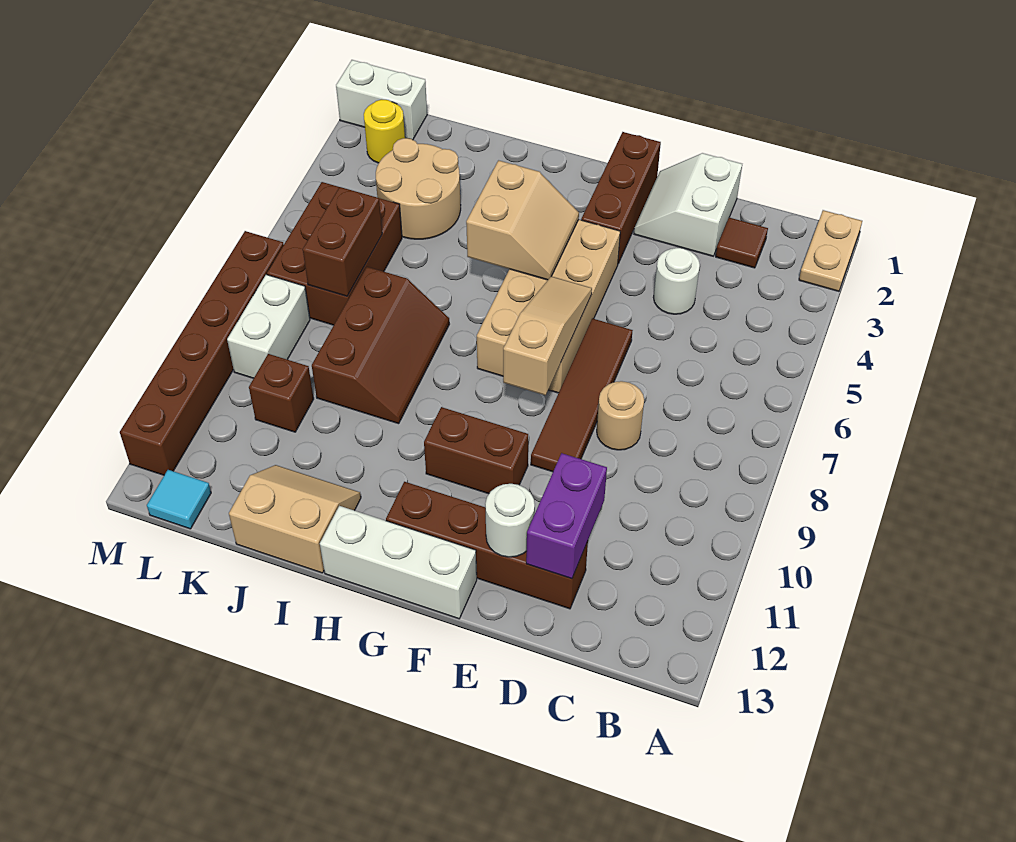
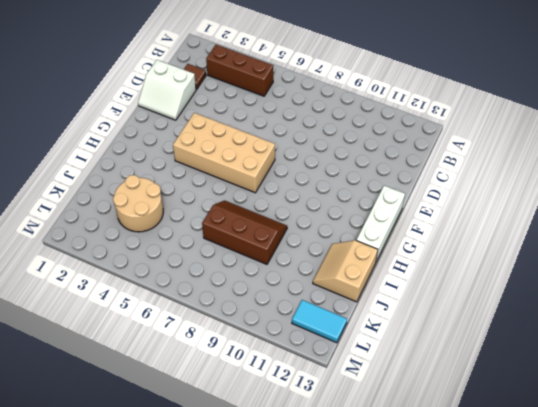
brown 1x3 brick [206,45,273,96] -> brown 1x3 brick moved to [581,132,661,263]
cyan 1x2 tile [292,300,347,343] -> cyan 1x1 tile [147,470,211,529]
none -> tan 1x2 plate [799,210,862,291]
none -> white 1x1 round brick [653,248,700,314]
none -> tan 1x1 round brick [597,381,644,450]

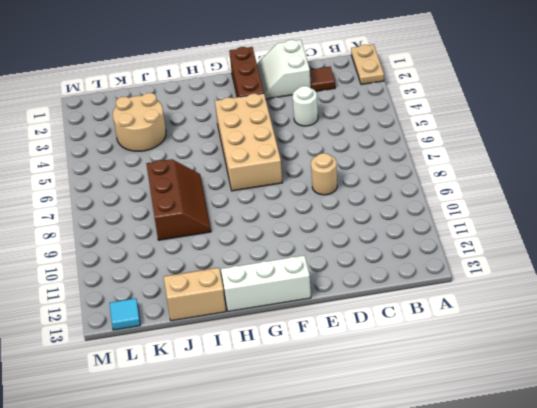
none -> brown 1x4 brick [386,482,588,609]
none -> brown 1x4 tile [531,318,633,472]
none -> brown 1x2 brick [424,407,528,494]

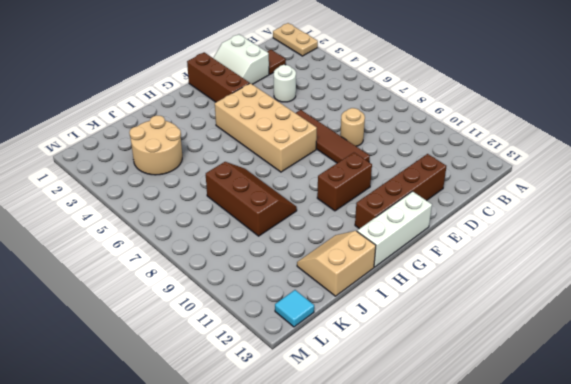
none -> brown 2x3 brick [267,182,402,325]
none -> brown 1x1 brick [249,354,314,432]
none -> white 1x2 brick [336,60,427,140]

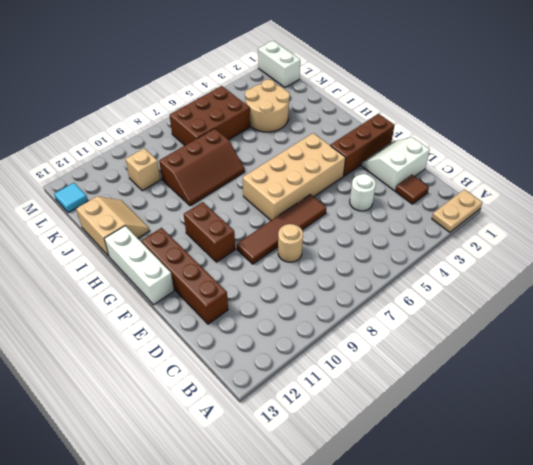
tan 1x1 brick [125,148,161,191] -> brown 1x1 brick [249,354,314,432]
none -> yellow 1x1 round brick [364,99,405,163]
none -> white 1x2 brick [227,275,310,378]
none -> brown 1x6 brick [120,231,284,475]

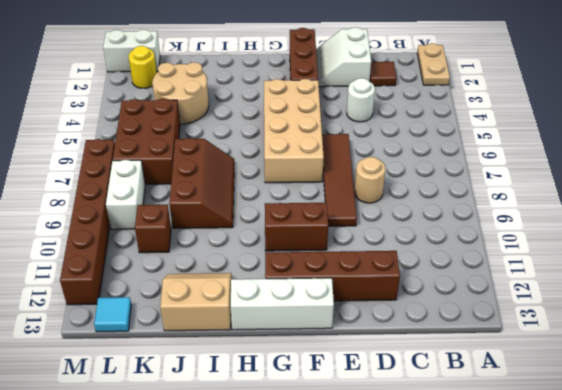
none -> purple 1x2 brick [526,453,607,579]
none -> white 1x1 round brick [485,484,535,557]
none -> tan 1x3 slope [503,276,592,395]

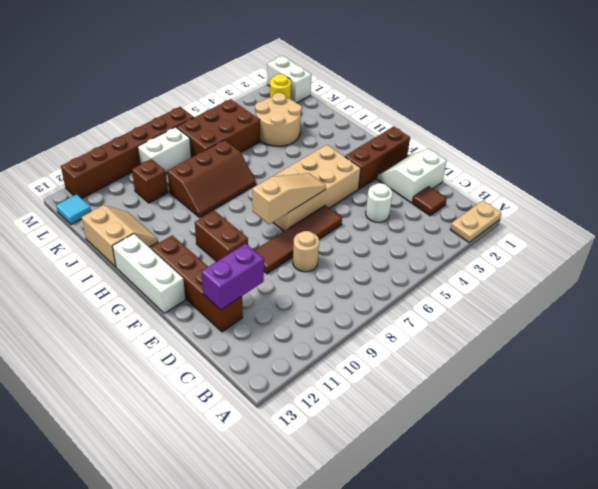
none -> white 1x1 round brick [485,484,535,557]
none -> tan 2x2 slope [466,160,579,280]
none -> brown 1x2 brick [303,187,382,296]

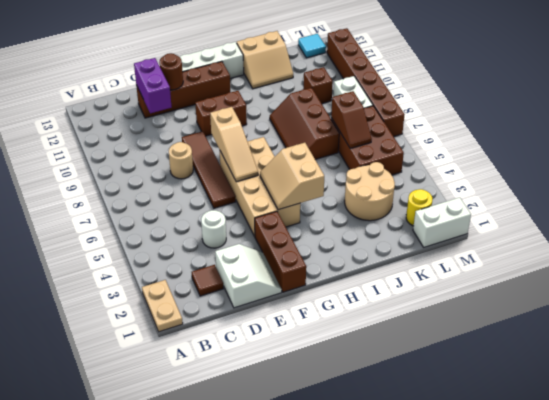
brown 1x1 round brick [159,53,183,90] -> white 1x1 round brick [485,484,535,557]
brown 1x2 slope [331,91,372,148] -> brown 1x2 brick [303,187,382,296]

